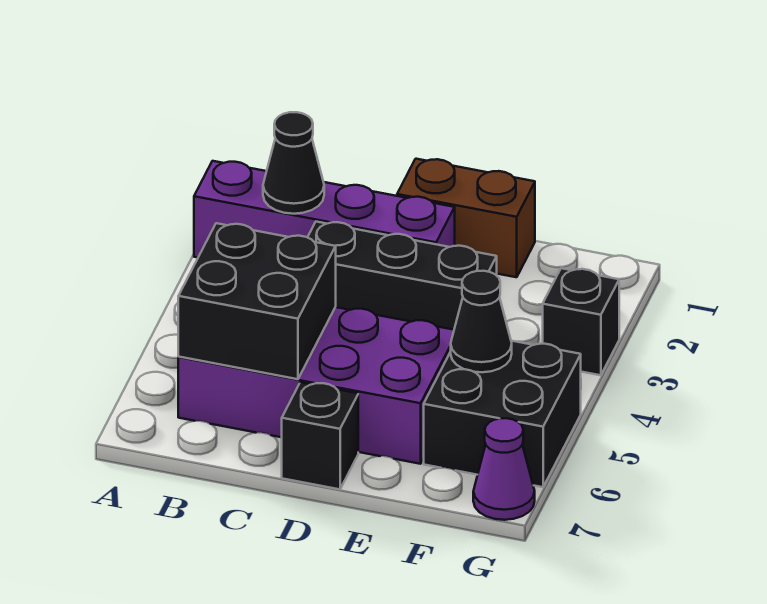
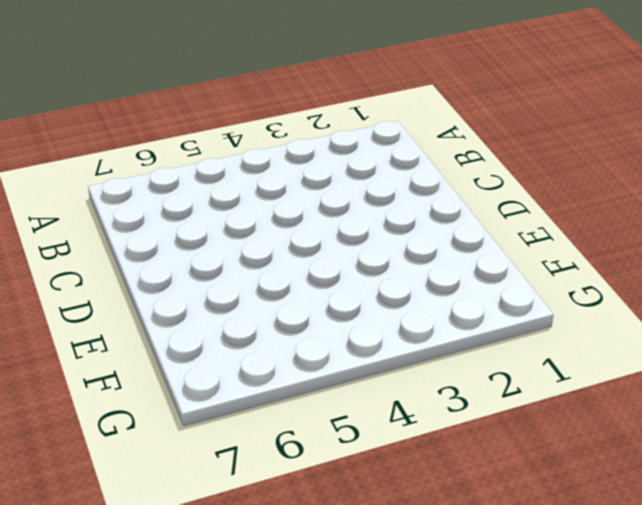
none -> purple 1x4 brick [194,161,455,258]
none -> purple 2x4 brick [178,307,454,464]

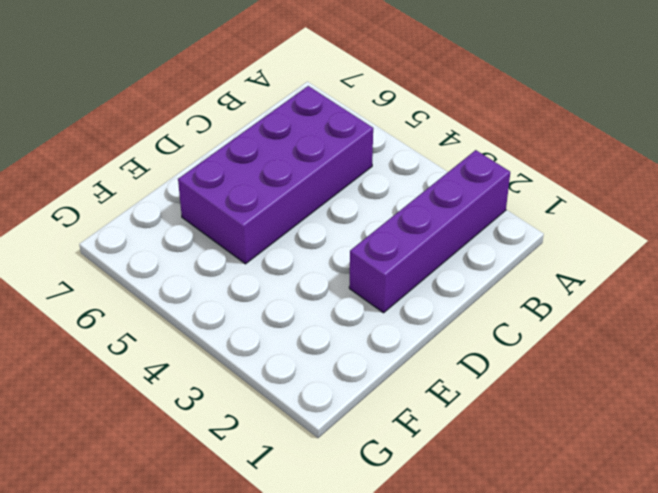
none -> black 1x3 brick [308,222,497,330]
none -> brown 1x2 brick [397,159,535,277]

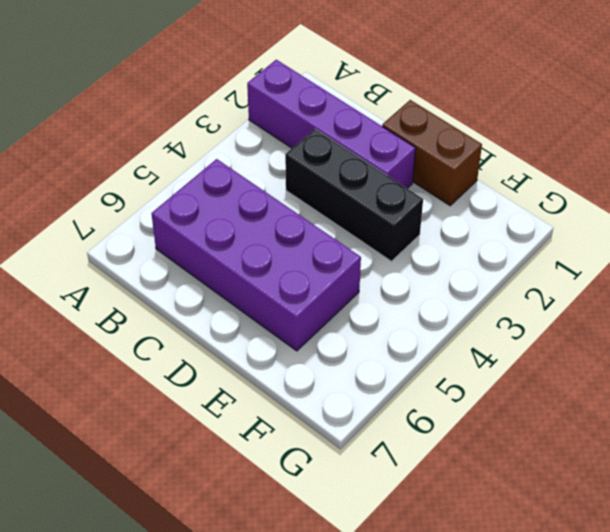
none -> black 1x1 brick [282,382,358,489]
none -> black 2x2 brick [424,341,581,487]

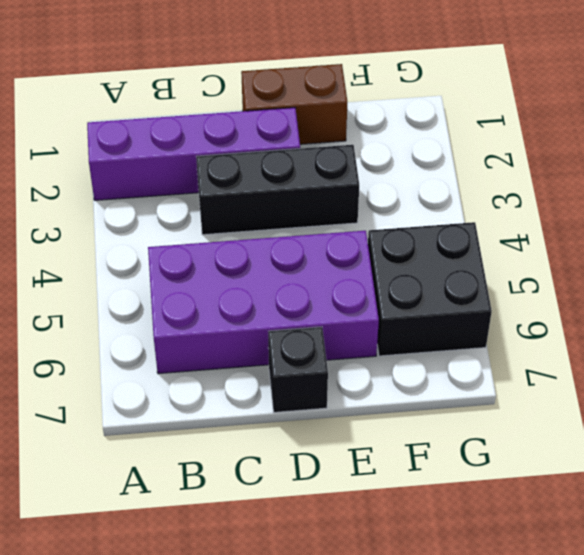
none -> black 1x1 brick [543,268,619,375]
none -> purple 1x1 cone [473,418,535,520]

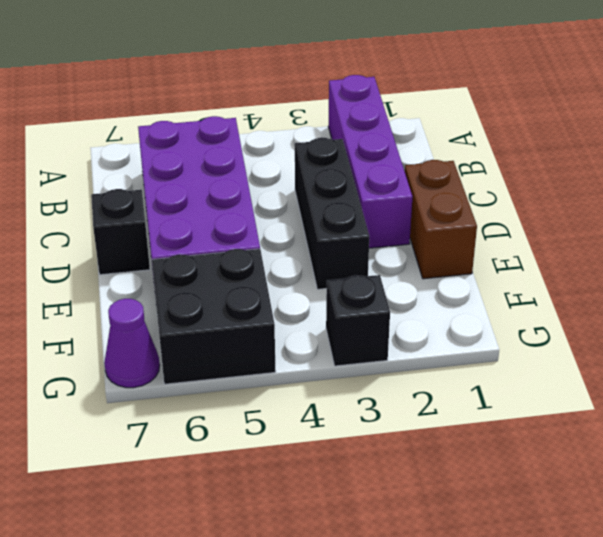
none -> black 1x1 cone [263,112,324,214]
none -> black 2x2 brick [178,223,336,379]

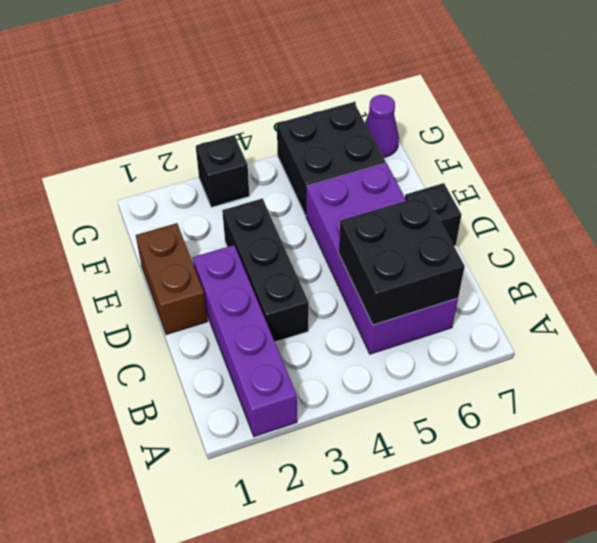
none -> black 1x1 cone [263,112,324,214]
none -> black 1x1 cone [451,271,512,372]

